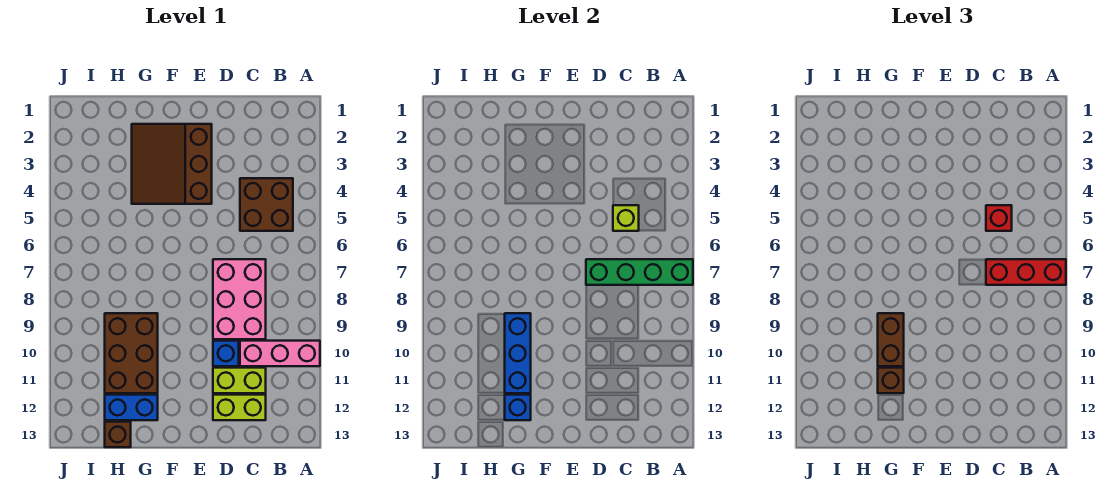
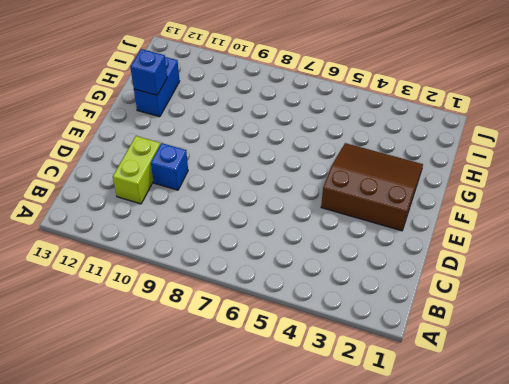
none -> pink 1x3 brick [240,341,320,366]
none -> brown 2x2 brick [240,178,293,231]
none -> pink 2x3 brick [213,259,266,339]

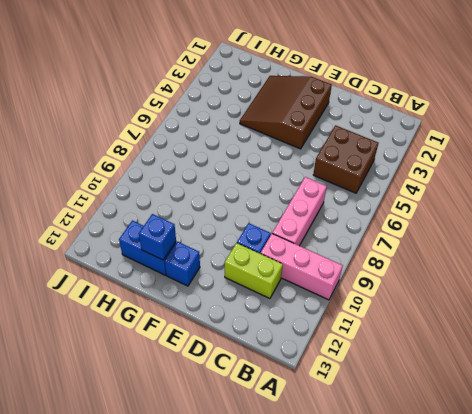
pink 1x3 brick [272,177,327,246] -> pink 2x3 brick [213,259,266,339]
blue 1x1 brick [165,242,200,286] -> none
none -> lime 1x2 brick [213,395,266,420]
none -> brown 2x3 brick [105,313,158,393]
none -> brown 1x1 brick [105,422,131,447]

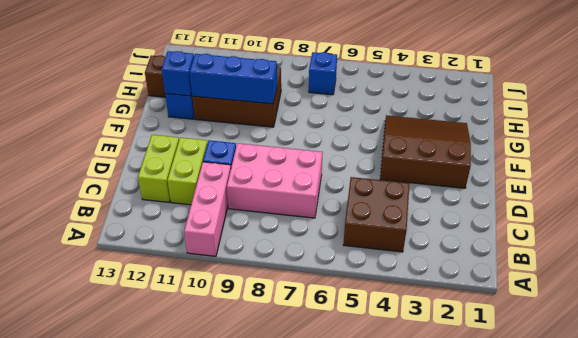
blue 1x1 brick [309,52,337,95] -> none
none -> green 1x4 brick [586,259,693,285]
none -> lime 1x1 brick [613,205,639,231]
none -> red 1x3 brick [986,259,1066,285]

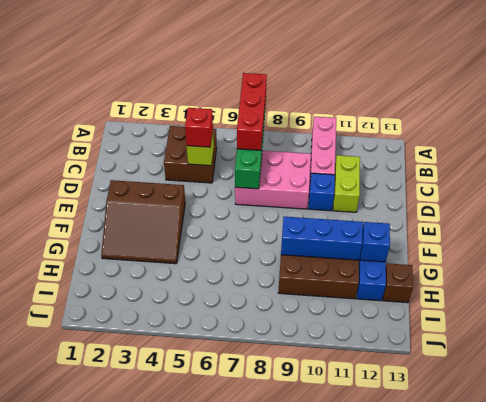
none -> lime 1x2 brick [213,395,266,420]
none -> brown 1x2 brick [878,313,904,366]
none -> brown 1x1 brick [878,368,904,393]

